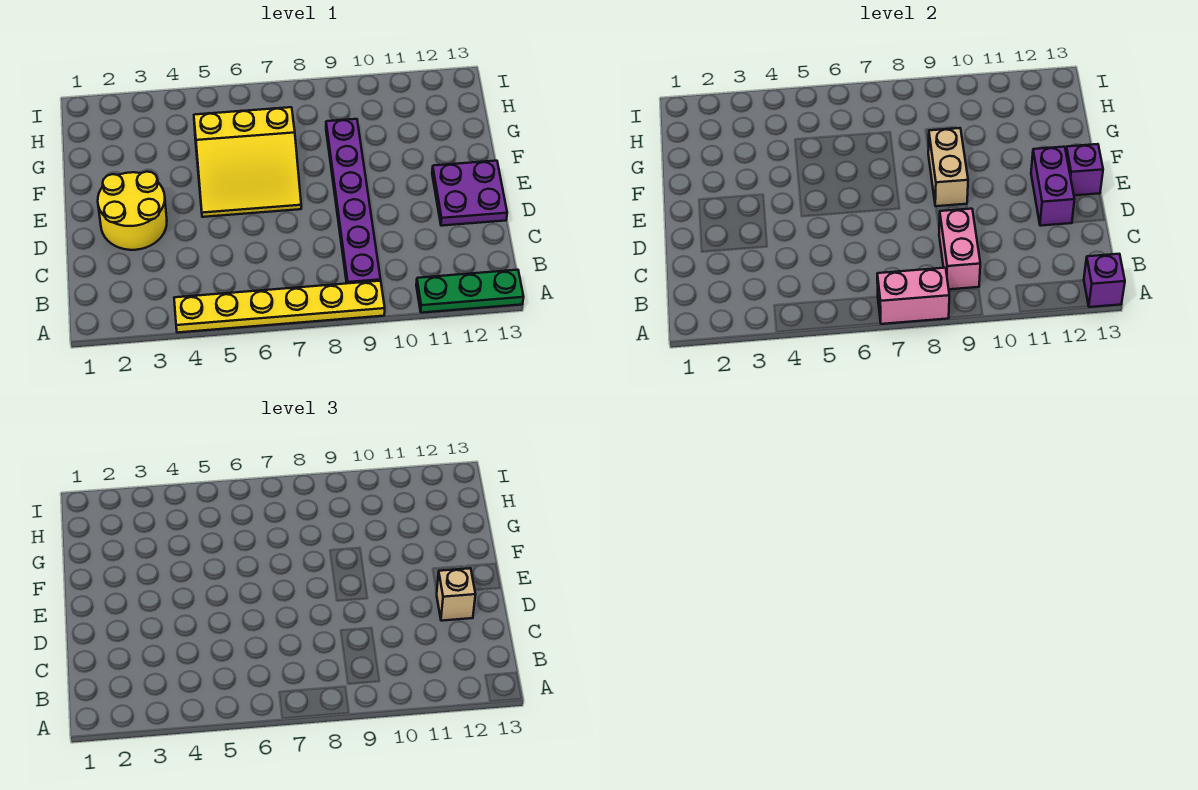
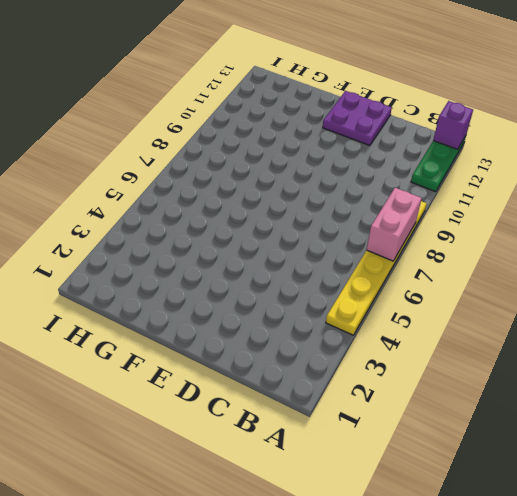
none -> purple 1x6 plate [326,119,381,283]
none -> yellow 2x2 round brick [98,172,167,250]
none -> yellow 3x3 slope [194,107,301,217]

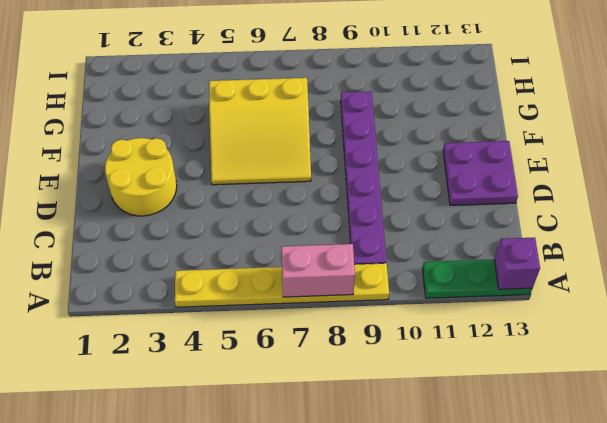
none -> pink 1x2 brick [939,209,980,289]
none -> purple 1x2 brick [1031,147,1074,226]
none -> tan 1x2 brick [928,128,968,206]

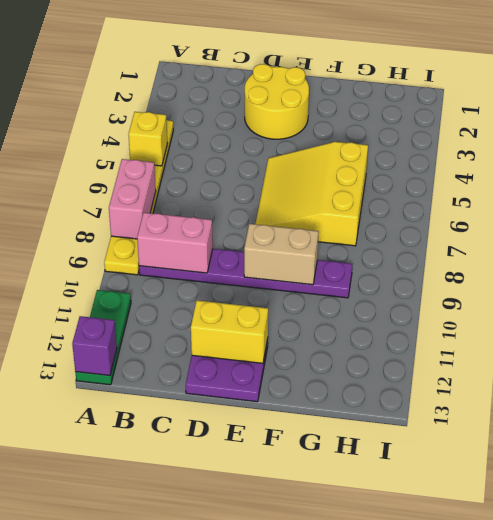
yellow 1x1 brick [128,112,167,166] -> none
yellow 1x2 brick [191,300,268,363] -> purple 1x2 brick [1031,147,1074,226]
none -> purple 1x1 brick [1066,144,1103,195]
none -> tan 1x1 brick [437,568,475,621]

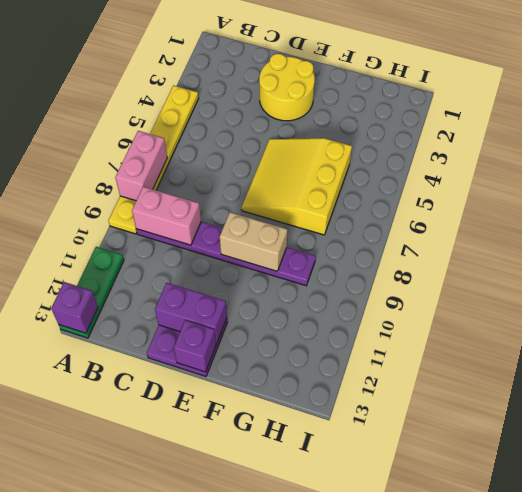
none -> tan 1x1 brick [437,568,475,621]

